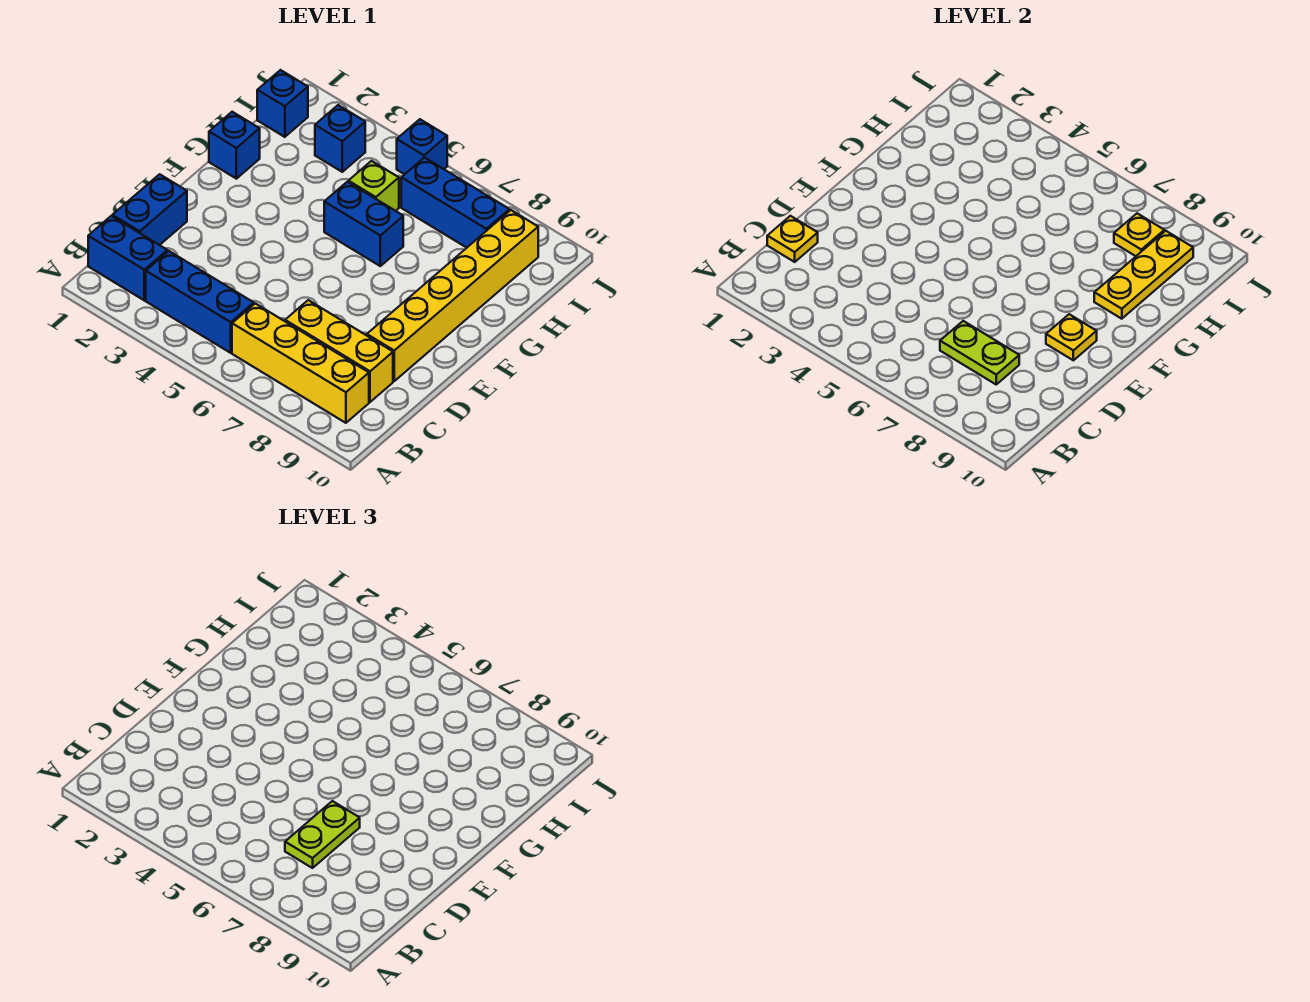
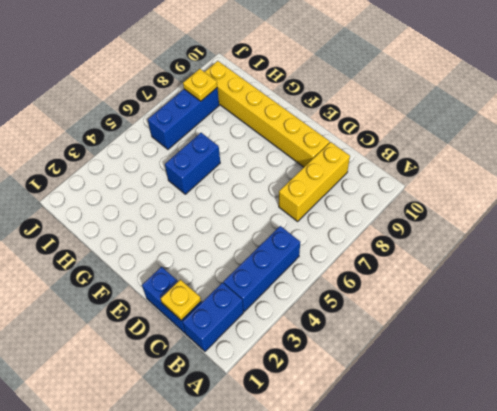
none -> yellow 1x4 brick [232,304,369,423]
none -> blue 1x1 brick [209,112,260,179]
none -> lime 1x1 brick [348,161,399,211]

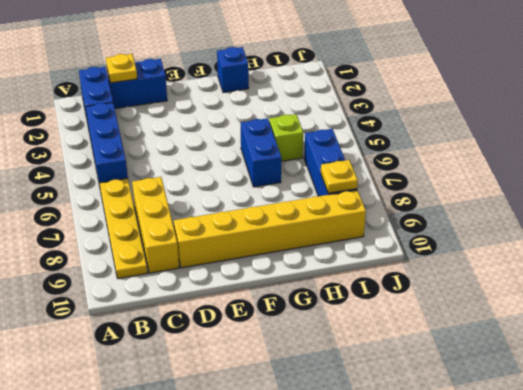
yellow 1x4 plate [99,178,148,279] -> yellow 1x4 brick [232,304,369,423]
none -> blue 1x1 brick [257,70,308,137]
none -> blue 1x1 brick [315,105,365,172]
none -> blue 1x1 brick [397,119,447,174]

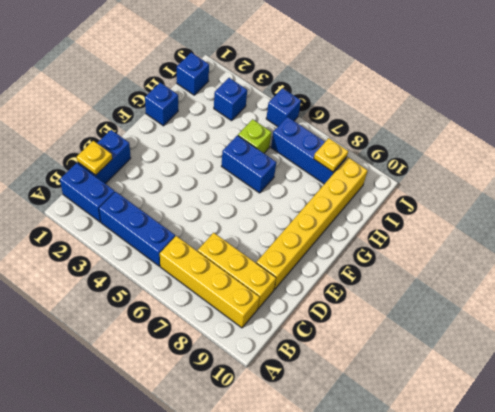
none -> lime 1x2 plate [940,321,1019,384]
none -> yellow 1x1 plate [1046,314,1097,360]
none -> yellow 1x3 plate [1094,231,1193,319]

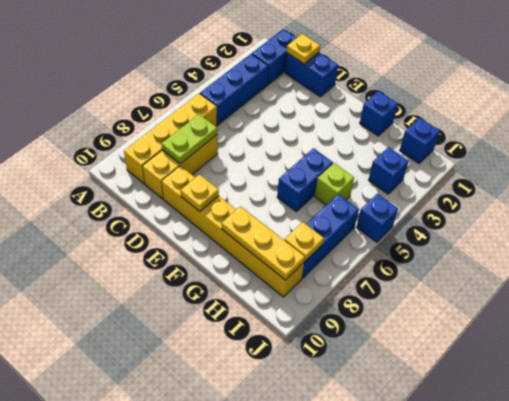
none -> lime 1x2 plate [285,801,360,868]

